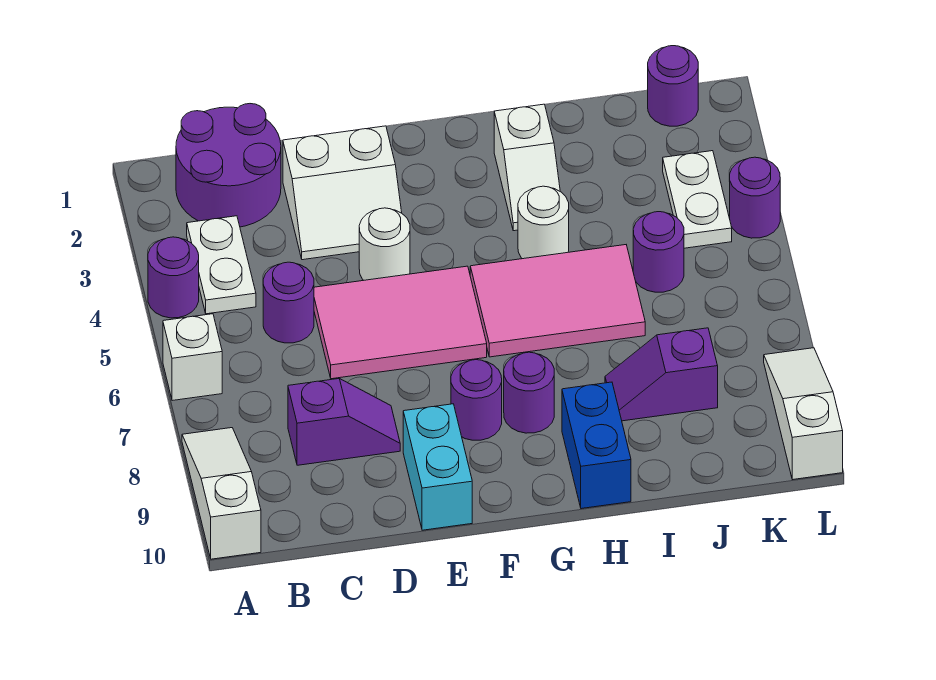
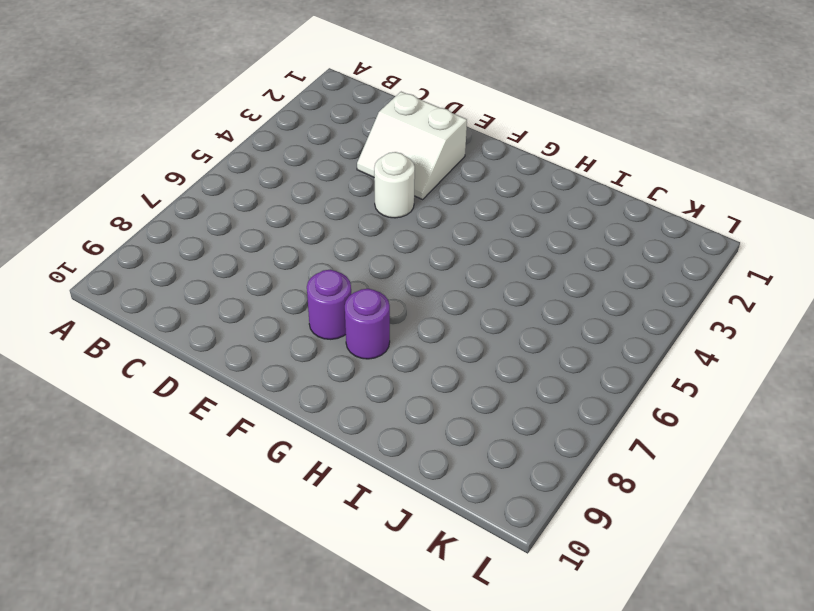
none -> purple 1x1 round brick [148,237,199,318]
none -> white 1x1 brick [163,314,222,401]
none -> white 1x3 slope [182,428,261,559]

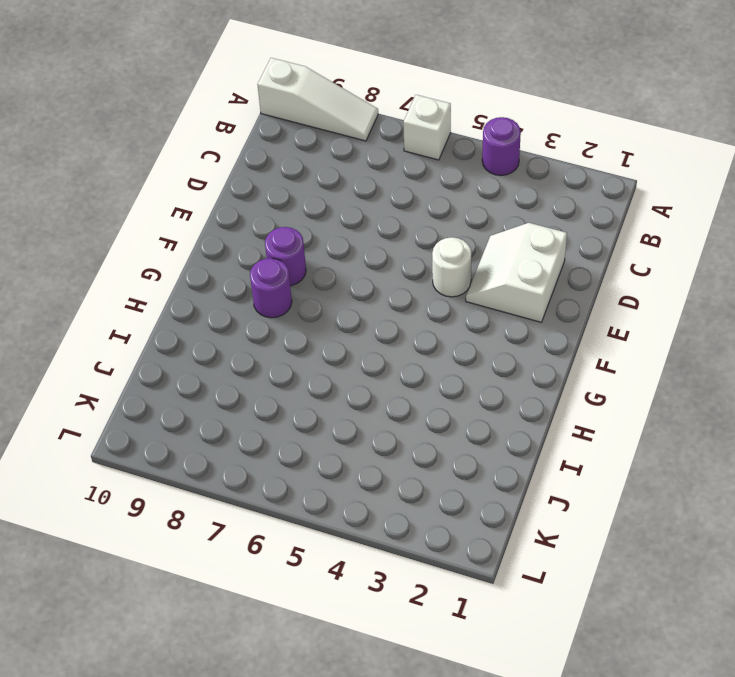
none -> purple 2x2 round brick [176,104,281,227]
none -> white 1x2 plate [187,216,256,314]
none -> purple 1x1 round brick [263,262,314,343]

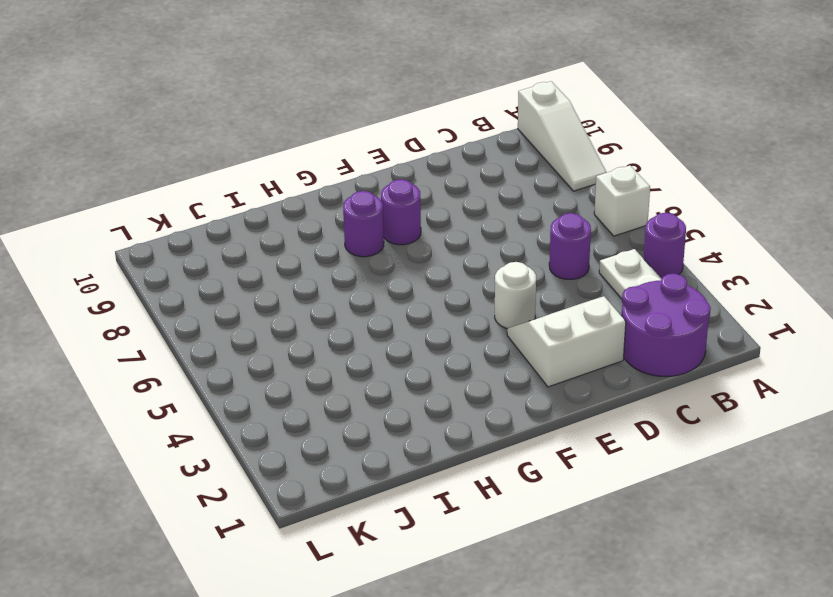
none -> purple 1x2 slope [288,378,400,465]
none -> pink 2x3 tile [314,266,487,379]
none -> cyan 1x2 brick [403,404,472,530]

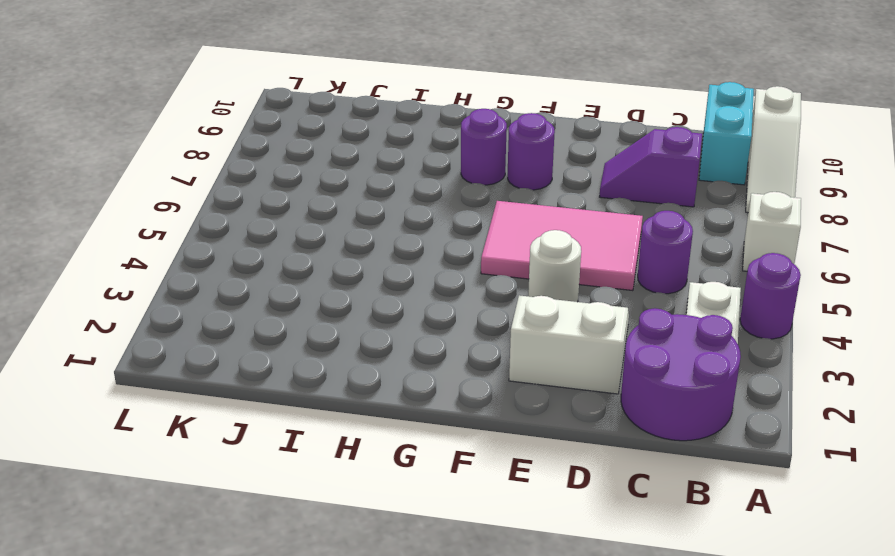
cyan 1x2 brick [699,82,754,185] -> cyan 1x2 brick moved to [403,404,472,530]
none -> pink 2x3 tile [470,245,645,357]
none -> white 1x2 slope [494,104,560,231]
none -> white 1x1 round brick [518,186,569,259]

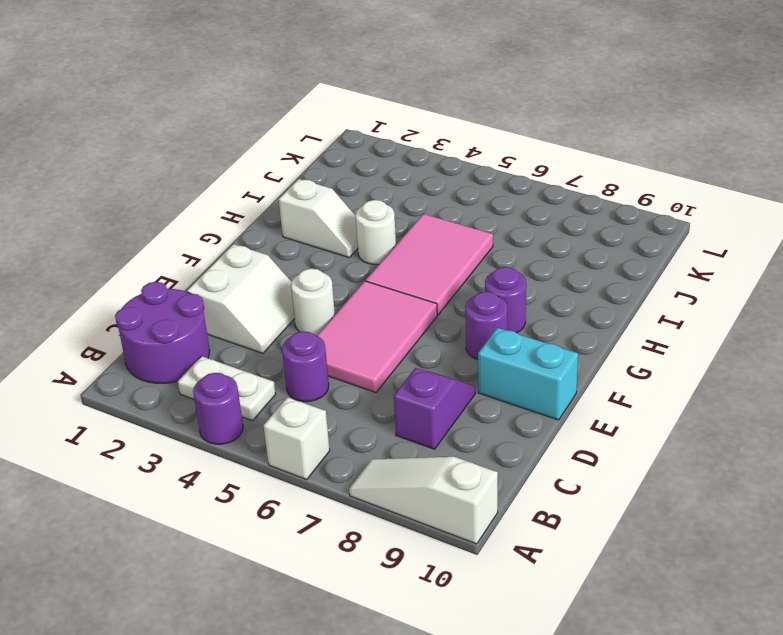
none -> blue 1x2 brick [562,382,631,509]
none -> purple 1x2 slope [605,328,718,421]
none -> purple 1x1 round brick [633,212,684,292]

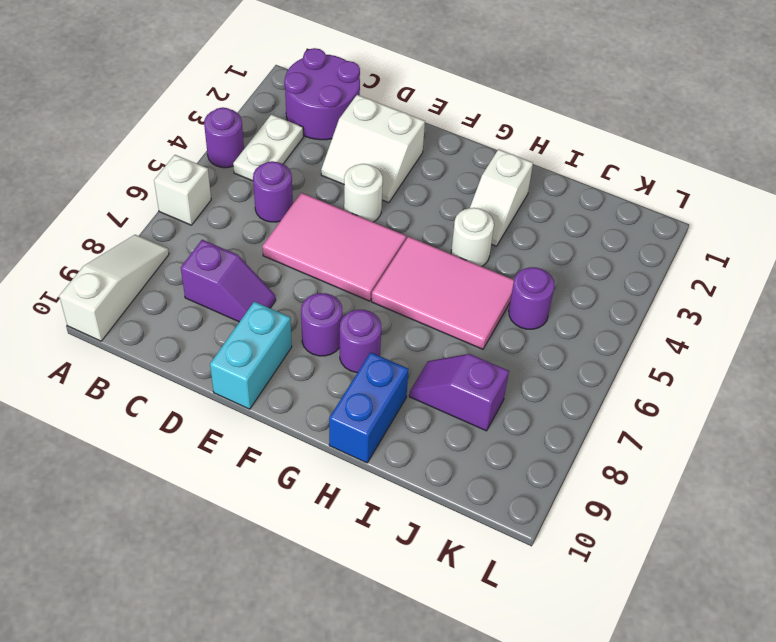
none -> purple 1x1 round brick [648,46,698,126]
none -> white 1x2 plate [663,151,732,248]
none -> purple 1x1 round brick [729,157,780,238]

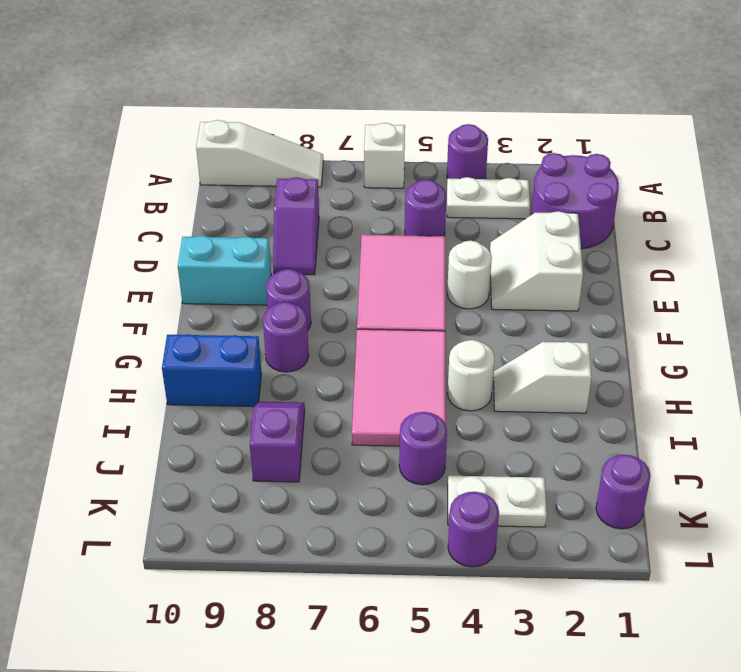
none -> white 1x3 slope [764,348,843,480]

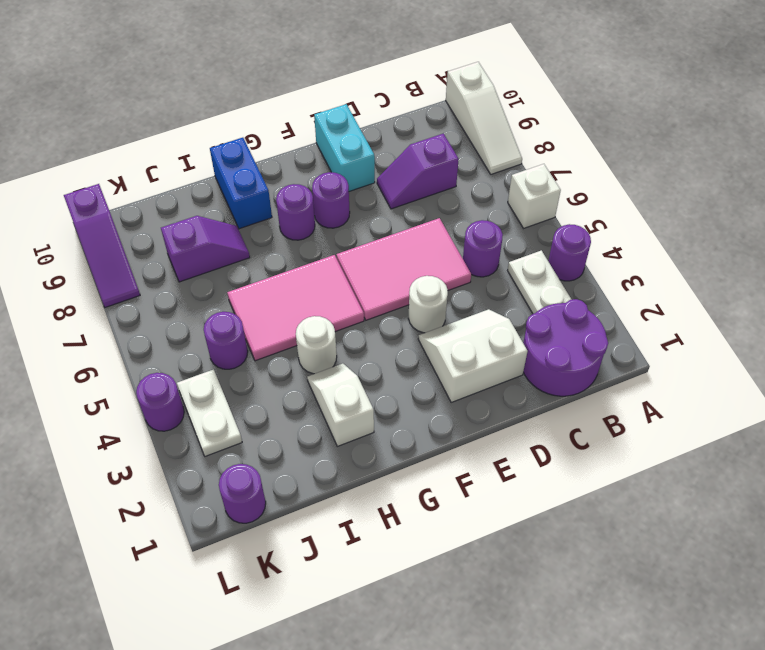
purple 1x3 slope [64,184,140,307] -> white 1x3 slope [764,348,843,480]

